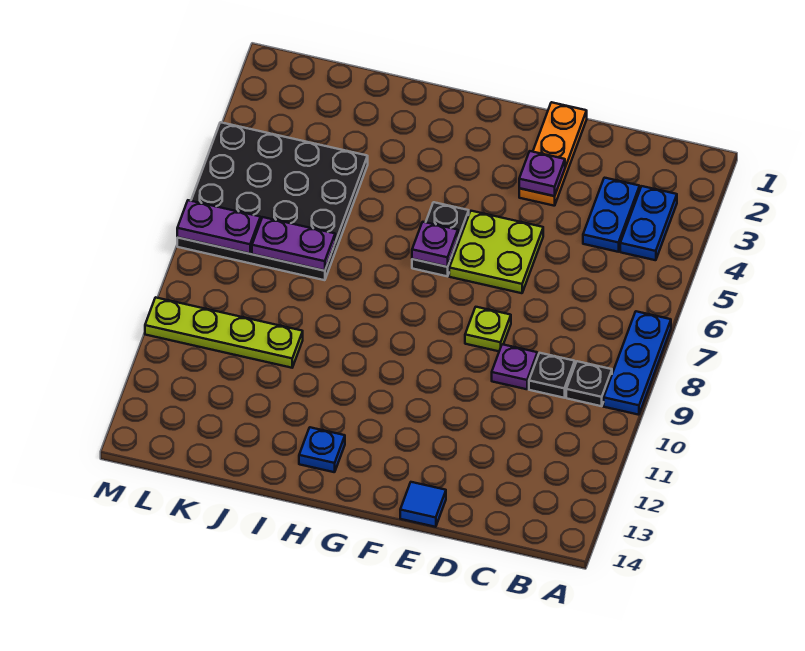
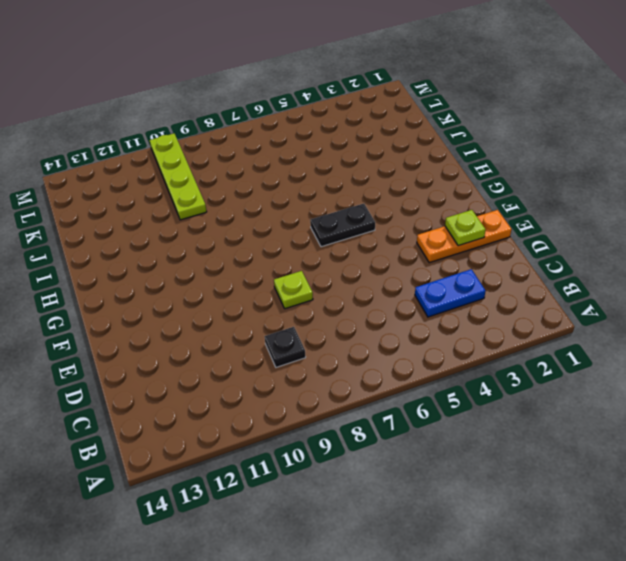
lime 1x1 plate [445,210,486,246] -> none
none -> blue 1x3 plate [604,311,671,415]
none -> blue 1x2 plate [620,186,677,260]
none -> black 1x1 plate [566,361,612,406]

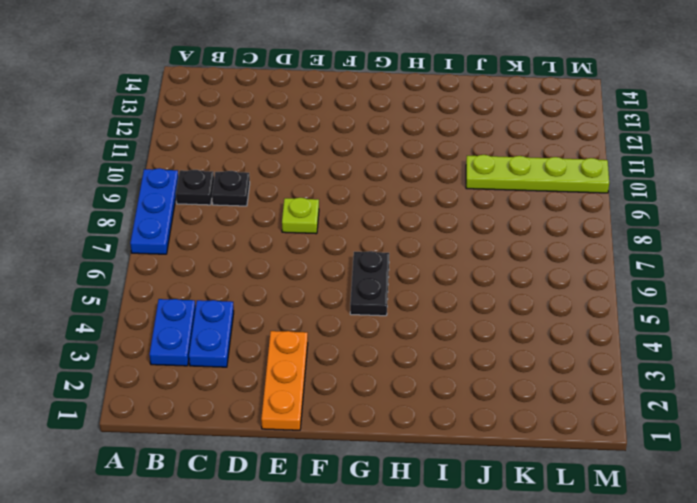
none -> purple 1x1 plate [492,344,537,389]
none -> lime 2x2 plate [449,211,543,293]
none -> blue 1x1 tile [400,482,446,527]

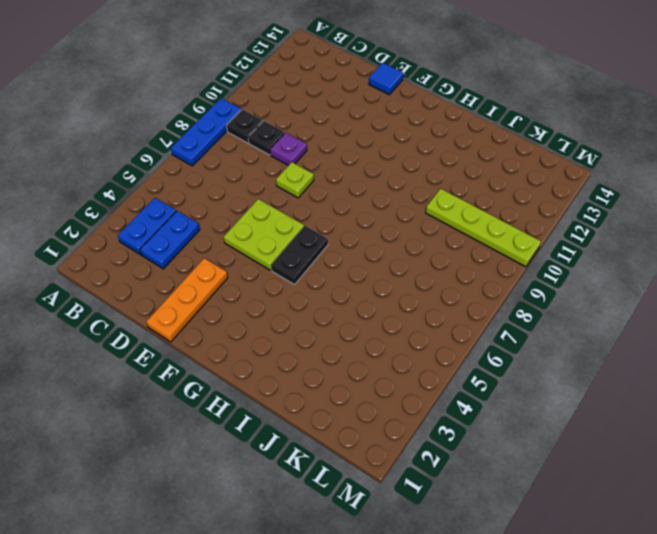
none -> blue 1x1 plate [299,427,345,472]
none -> black 4x4 plate [177,122,368,280]
none -> purple 1x1 plate [519,151,565,196]

